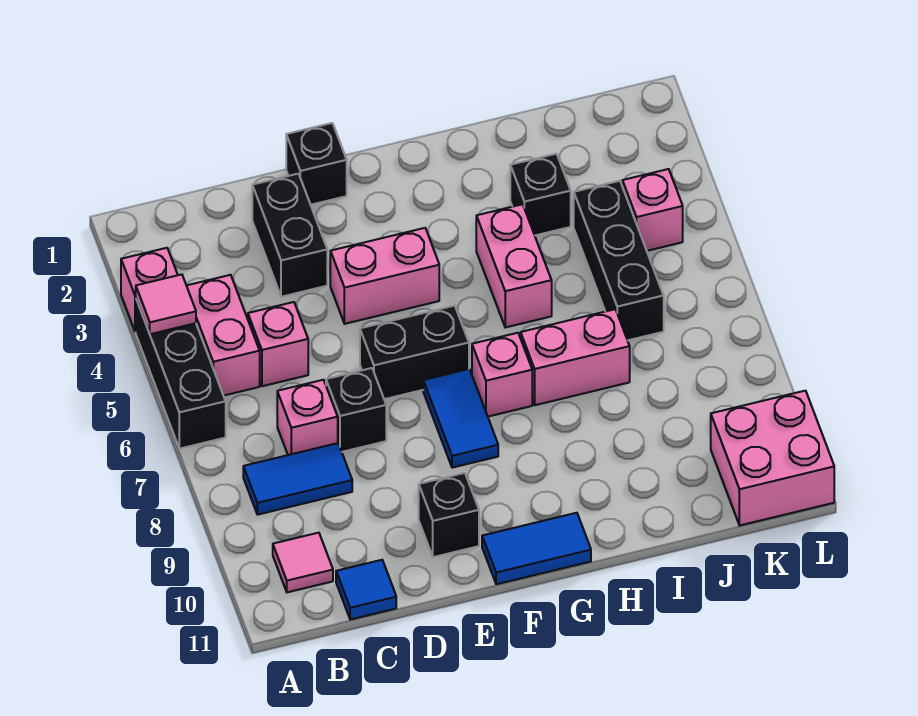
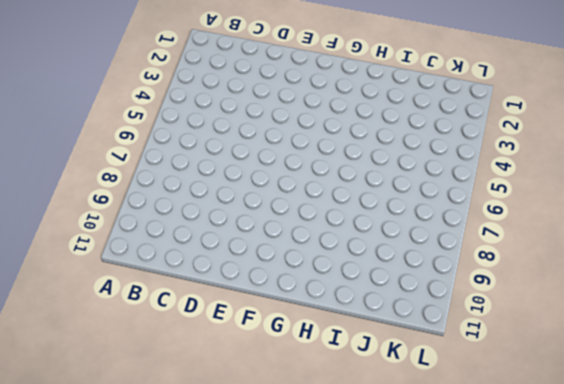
none -> pink 1x1 brick [121,248,178,332]
none -> black 1x3 brick [136,300,226,449]
none -> pink 1x2 brick [186,275,260,396]

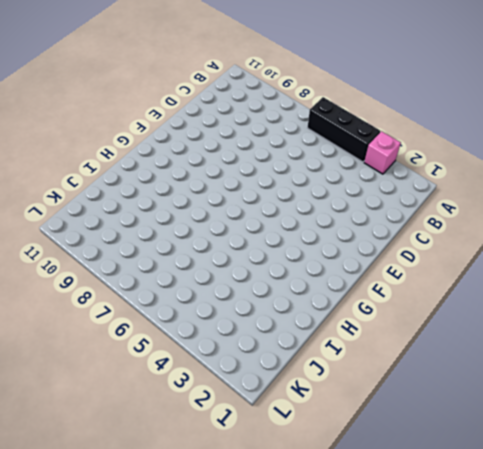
none -> pink 1x2 brick [186,275,260,396]
none -> blue 1x2 tile [243,443,352,515]
none -> pink 1x1 tile [273,533,333,592]

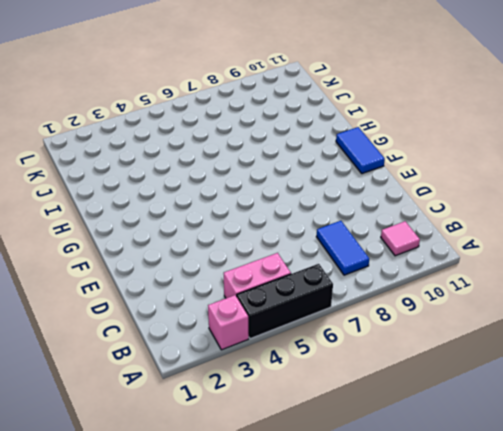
none -> pink 1x1 brick [248,302,308,386]
none -> pink 1x1 brick [277,380,338,455]
none -> blue 1x1 tile [336,560,396,620]

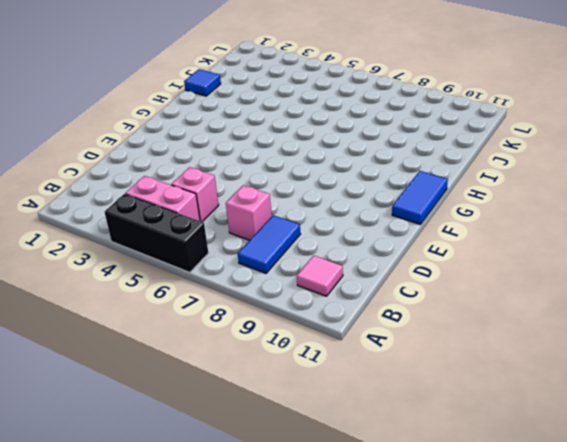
blue 1x1 tile [184,69,221,96] -> blue 1x1 tile moved to [336,560,396,620]
none -> pink 1x1 brick [121,248,178,332]
none -> black 1x2 brick [252,174,327,297]
none -> black 1x1 brick [326,368,386,452]

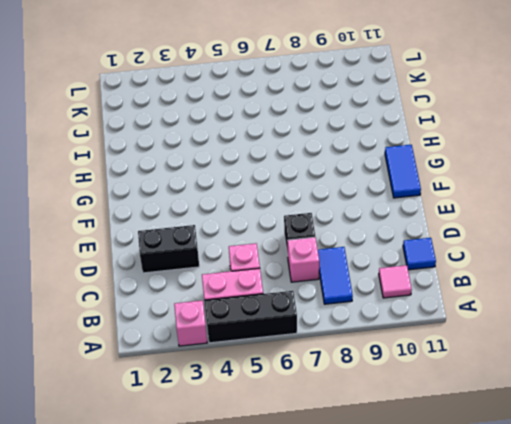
none -> black 1x1 brick [286,123,347,205]
none -> pink 1x2 brick [330,228,439,324]
none -> black 1x2 brick [360,306,469,399]

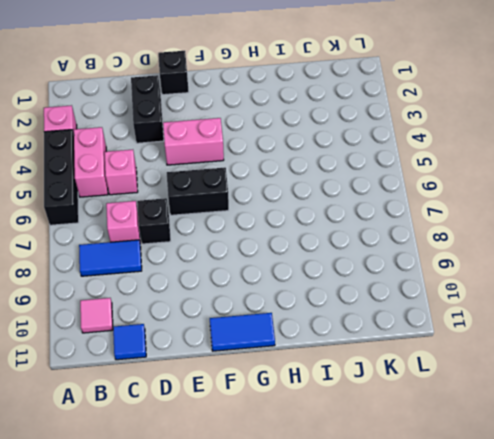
none -> black 1x1 brick [419,473,479,557]
none -> blue 1x2 tile [423,369,498,468]
none -> pink 1x1 brick [472,333,532,417]

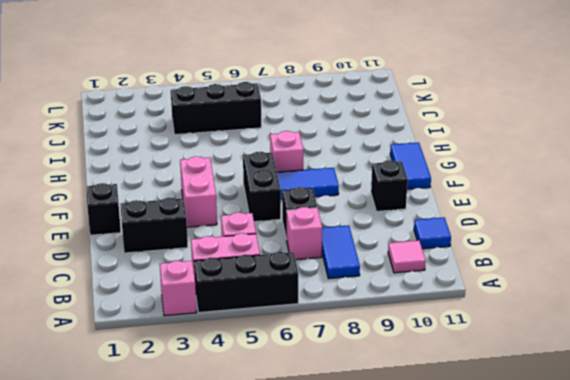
none -> pink 1x2 brick [476,204,552,327]
none -> pink 1x2 brick [521,309,630,405]
none -> black 1x1 brick [510,154,571,235]

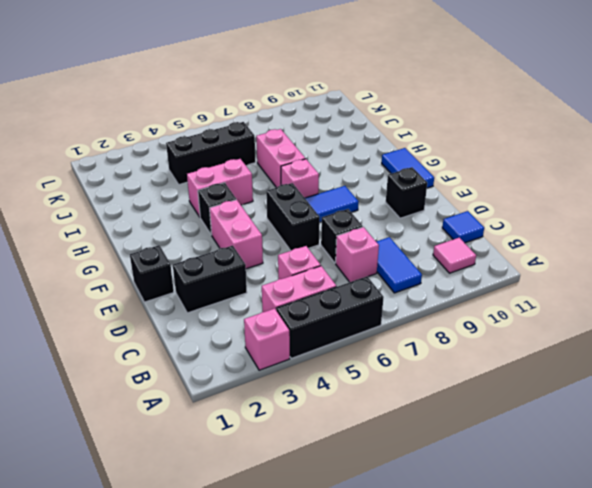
black 1x1 brick [198,183,236,235] -> black 1x1 brick moved to [510,154,571,235]
none -> pink 1x1 brick [622,169,683,251]
none -> pink 2x2 brick [711,391,834,525]
none -> pink 1x1 tile [136,274,196,334]

